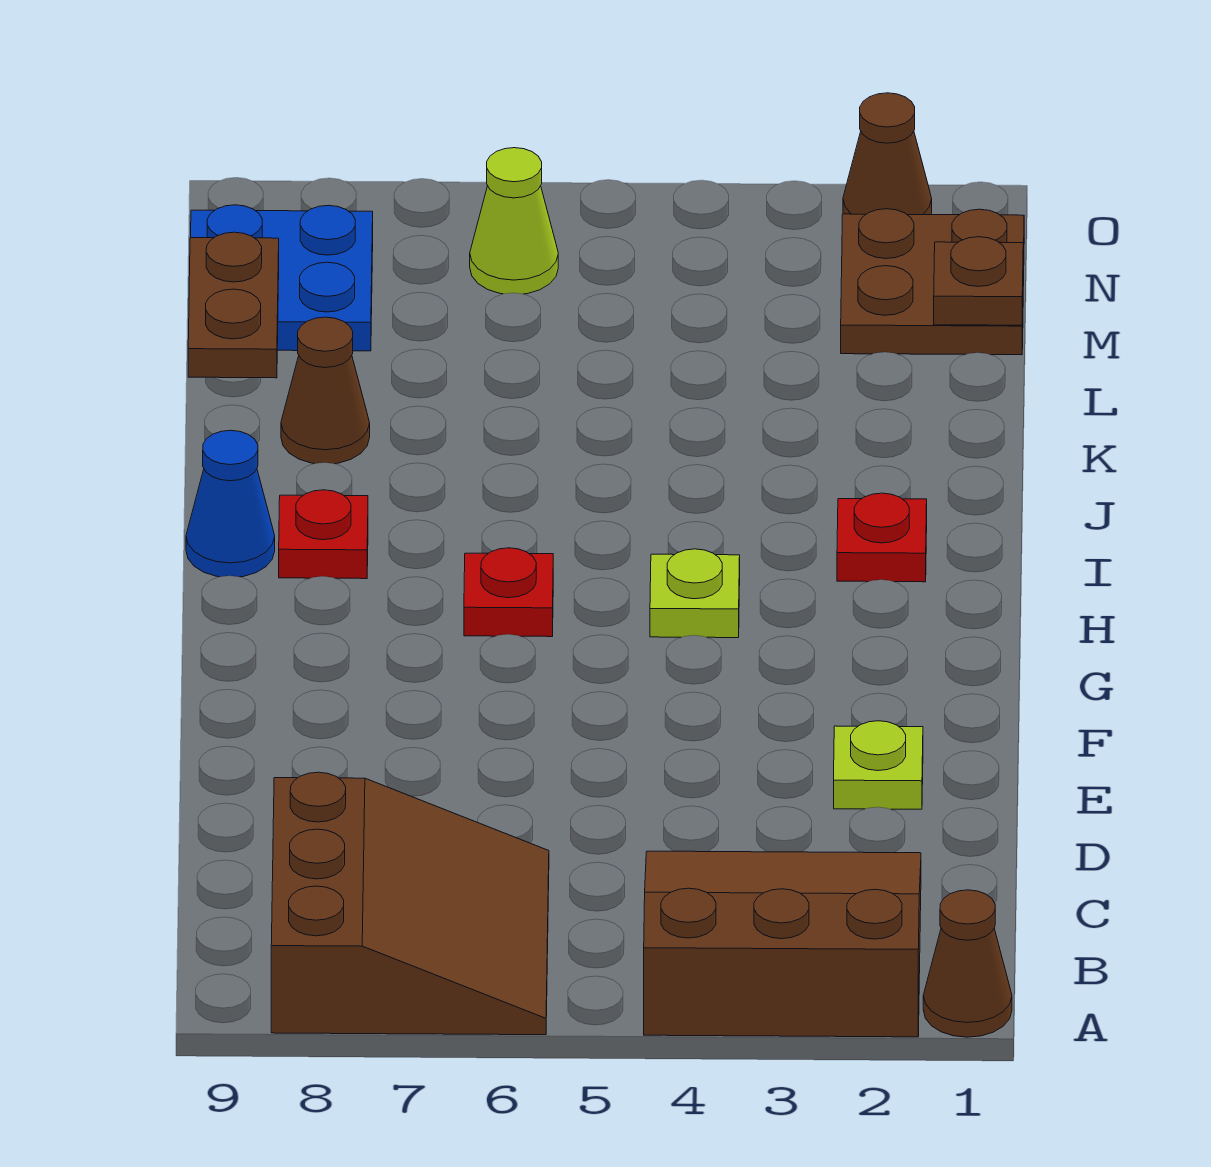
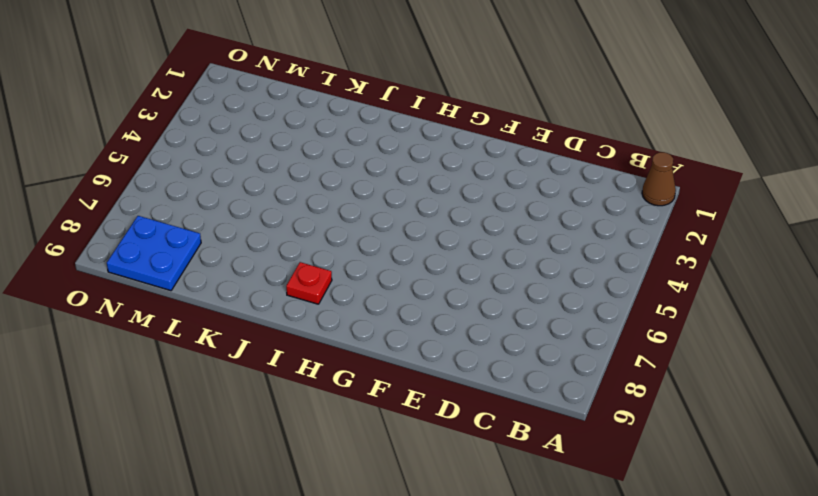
none -> brown 3x3 slope [644,851,921,1037]
none -> brown 3x3 slope [271,772,549,1035]
none -> lime 1x1 plate [834,721,923,809]

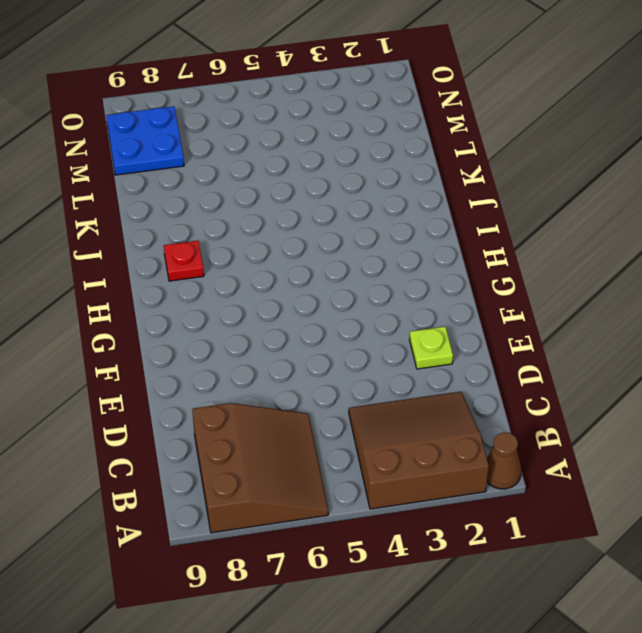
none -> lime 1x1 plate [650,549,740,638]
none -> red 1x1 plate [464,548,553,637]
none -> red 1x1 plate [837,493,927,582]

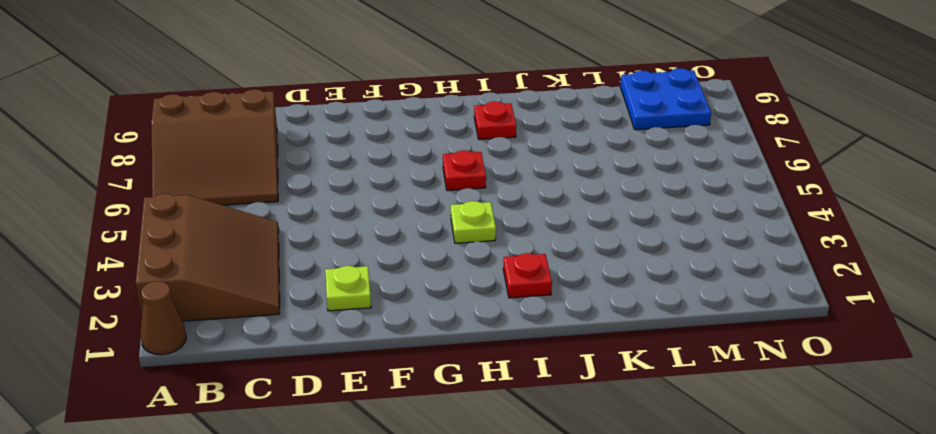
none -> blue 1x1 cone [186,430,275,577]
none -> brown 1x1 cone [281,317,370,464]
none -> brown 2x2 plate [841,209,1024,355]

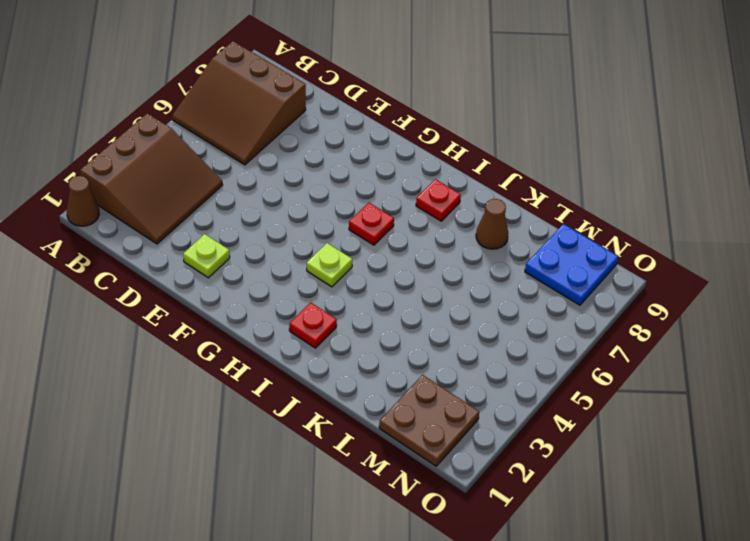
none -> blue 1x1 cone [186,430,275,577]
none -> lime 1x1 cone [470,148,558,294]
none -> brown 1x1 cone [843,93,932,215]

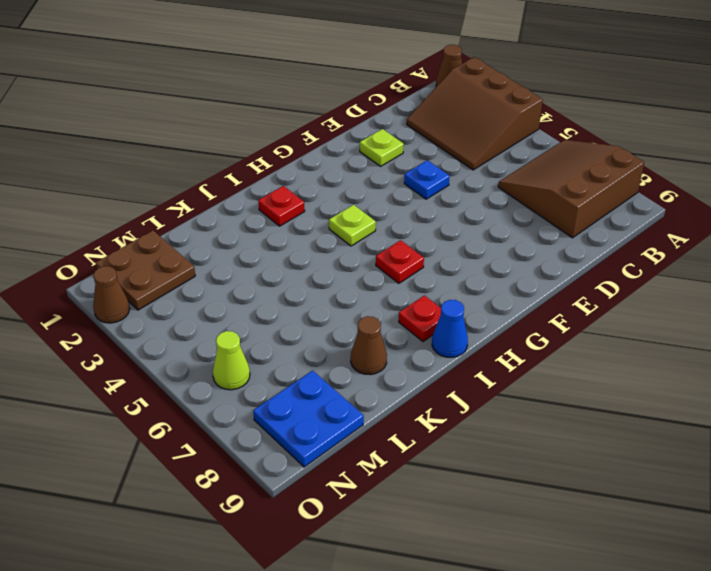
blue 1x1 plate [404,160,450,199] -> none
none -> brown 1x2 plate [188,232,279,378]
none -> brown 1x1 plate [934,237,1023,325]

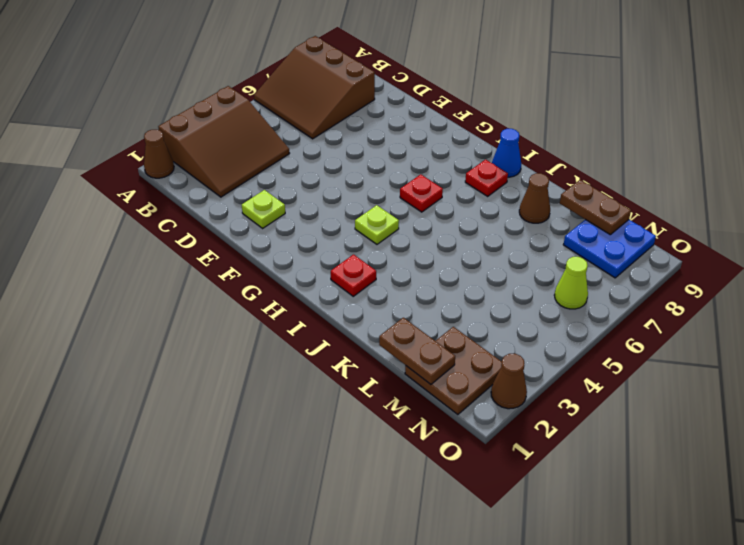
brown 1x2 plate [379,318,455,384] -> brown 1x1 plate [934,237,1023,325]

